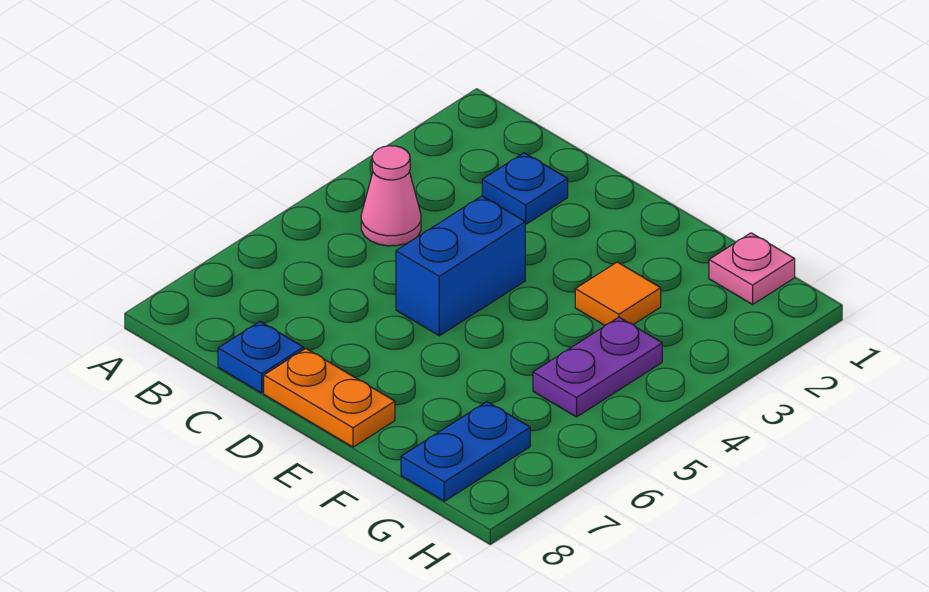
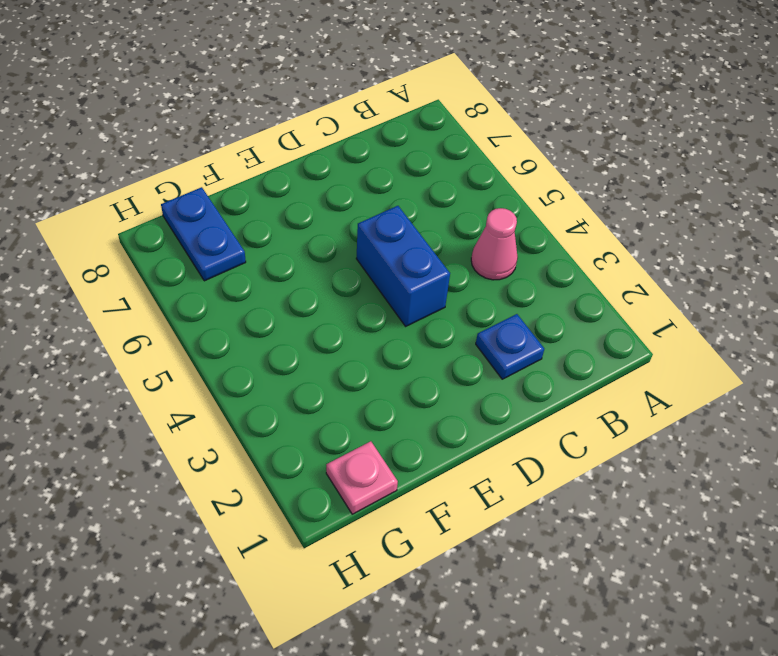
none -> blue 1x1 plate [218,322,304,393]
none -> orange 1x2 plate [264,348,395,447]

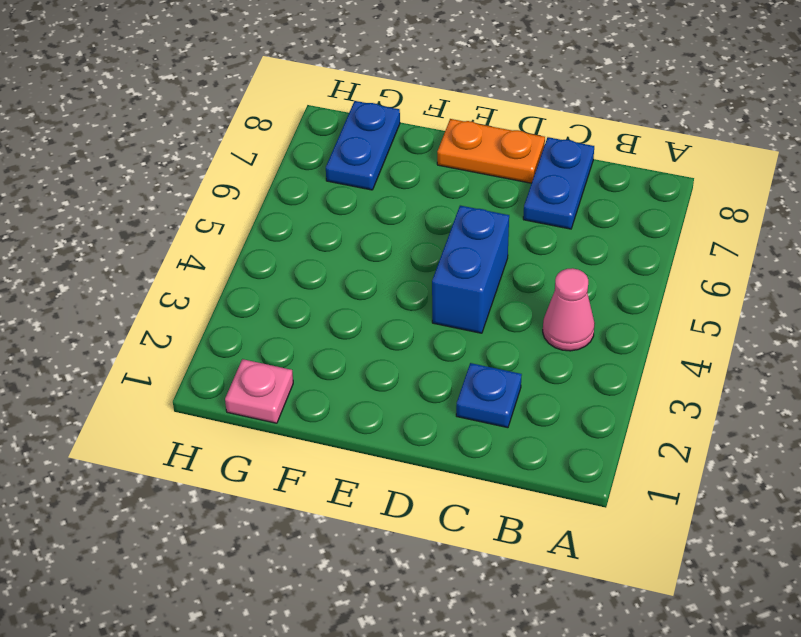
blue 1x2 plate [523,137,594,229] -> blue 1x1 plate [218,322,304,393]
none -> orange 1x1 tile [575,262,661,325]
none -> purple 1x2 plate [533,317,662,417]

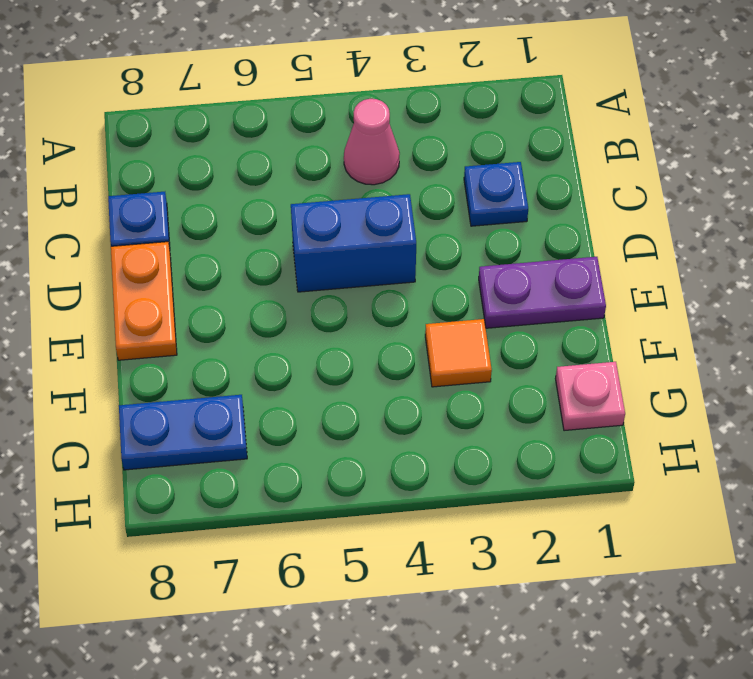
purple 1x2 plate [479,257,606,328] -> purple 1x2 plate moved to [533,317,662,417]

